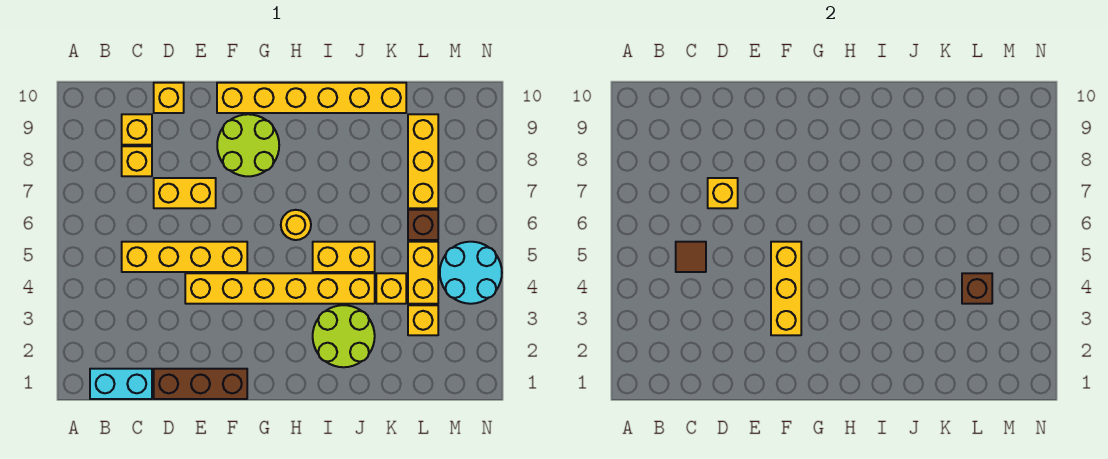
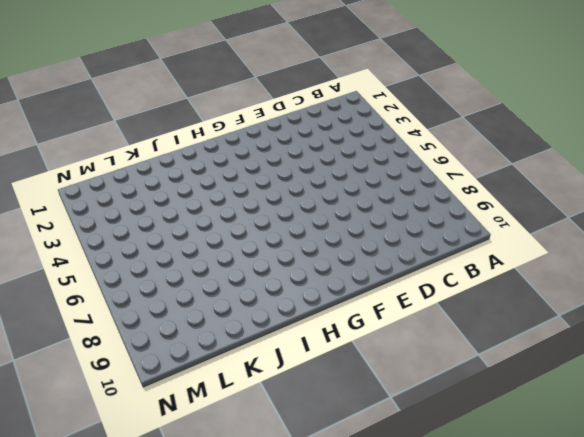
none -> cyan 1x2 brick [90,369,152,399]
none -> yellow 1x4 brick [122,242,247,272]
none -> yellow 1x1 brick [122,146,152,176]

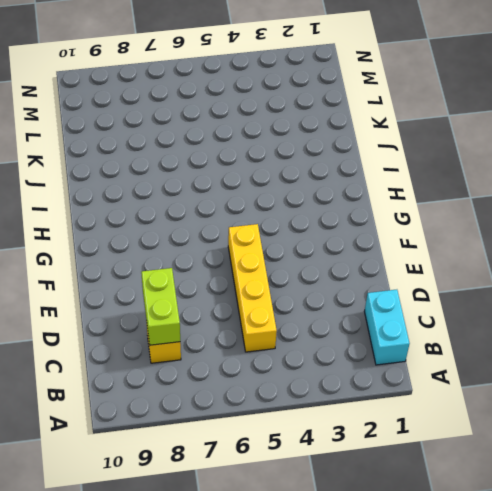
lime 1x2 brick [141,268,180,345] -> none
none -> yellow 1x1 brick [122,114,152,145]
none -> brown 1x3 brick [154,369,247,399]
none -> yellow 1x2 brick [154,178,216,208]

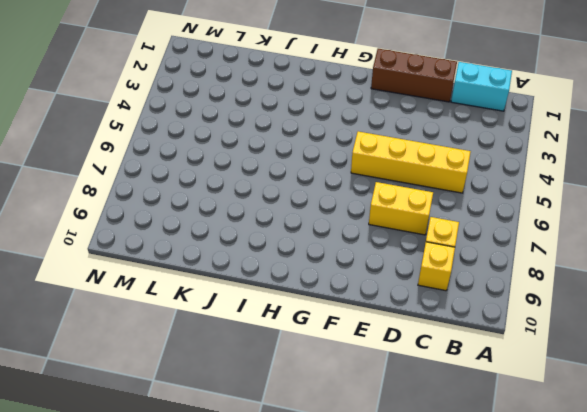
none -> yellow 1x1 brick [154,83,184,113]
none -> yellow 1x6 brick [185,273,375,304]
none -> lime 2x2 round brick [217,114,279,176]

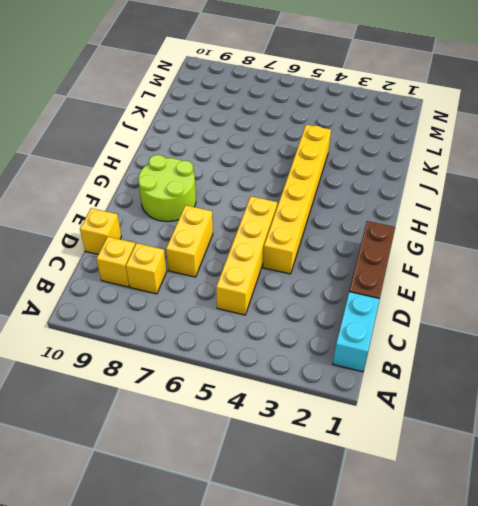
none -> yellow 1x6 brick [217,83,406,113]
none -> yellow 1x1 round brick [281,210,311,240]
none -> lime 2x2 round brick [313,305,375,367]

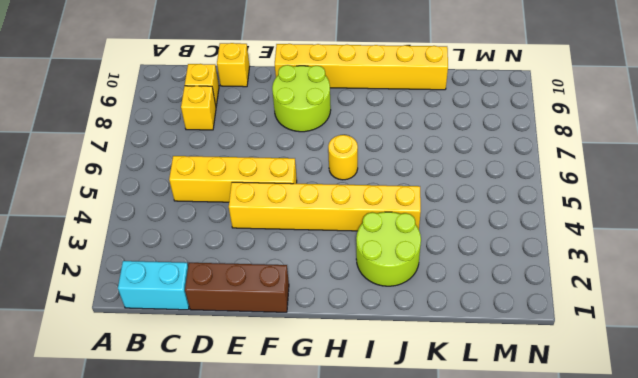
none -> yellow 1x2 brick [154,178,216,208]
none -> yellow 1x2 brick [313,242,375,272]
none -> yellow 1x1 brick [376,273,406,304]

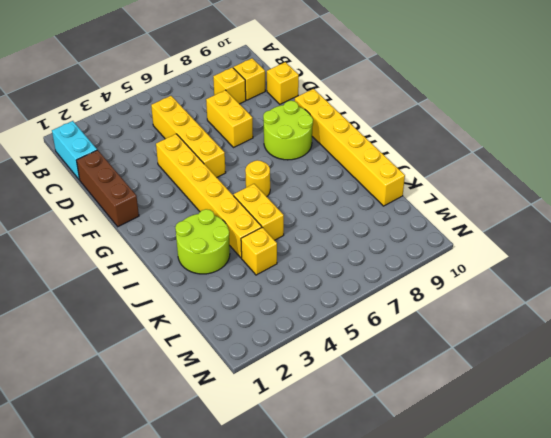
none -> yellow 1x1 brick [408,305,438,335]
none -> yellow 1x2 brick [408,242,438,304]
none -> brown 1x1 brick [408,210,438,240]

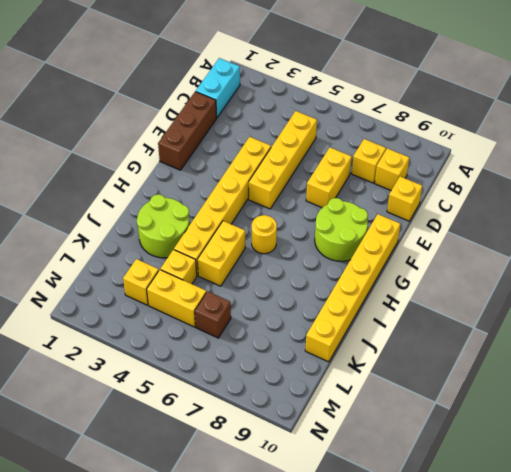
none -> yellow 1x3 brick [408,114,438,208]
none -> cyan 2x2 round brick [440,242,502,304]
none -> brown 1x1 tile [676,242,706,272]

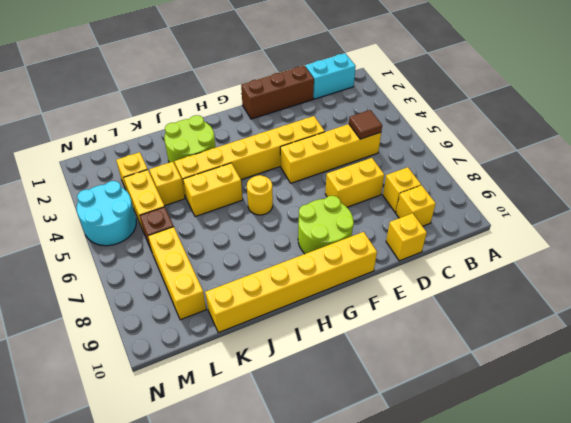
none -> yellow 1x1 brick [708,178,738,208]
none -> yellow 1x3 brick [771,242,801,335]
none -> brown 1x1 brick [962,273,992,304]

